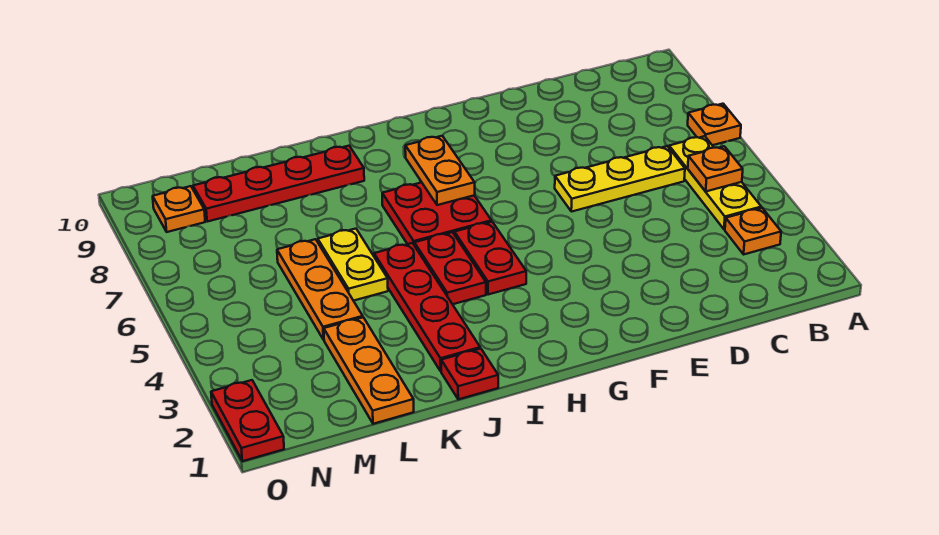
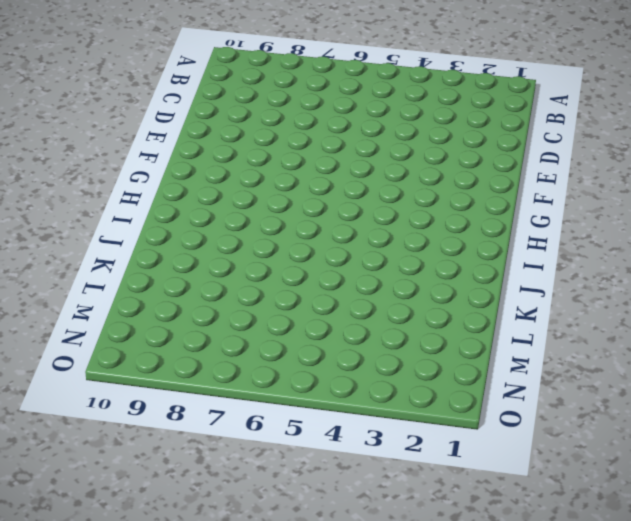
none -> orange 1x1 plate [688,104,741,145]
none -> orange 1x1 plate [725,208,781,254]
none -> yellow 1x3 plate [669,136,761,229]

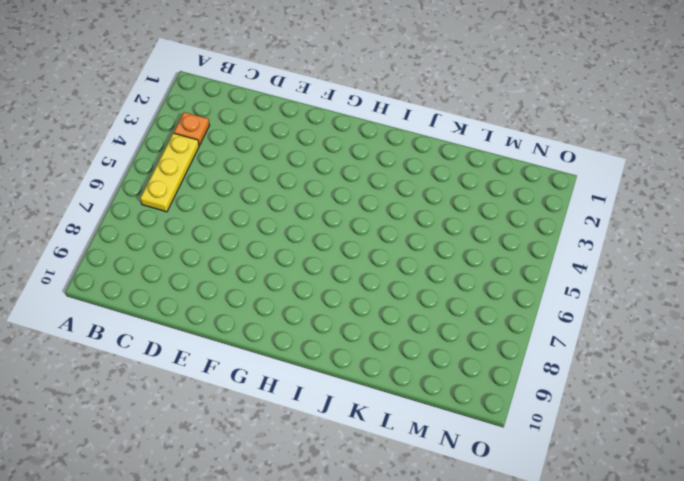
none -> orange 1x1 plate [688,104,741,145]
none -> yellow 1x3 plate [555,146,685,212]
none -> red 1x2 plate [455,222,526,295]

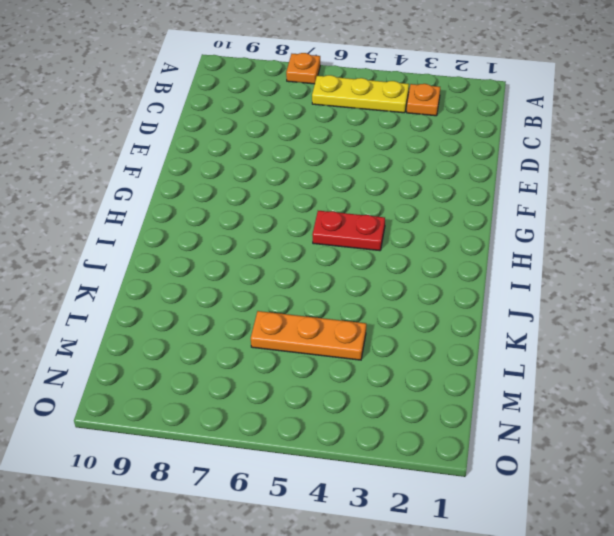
none -> yellow 1x3 plate [555,146,685,212]
none -> red 2x2 plate [382,182,491,246]
none -> red 1x2 plate [414,232,486,304]

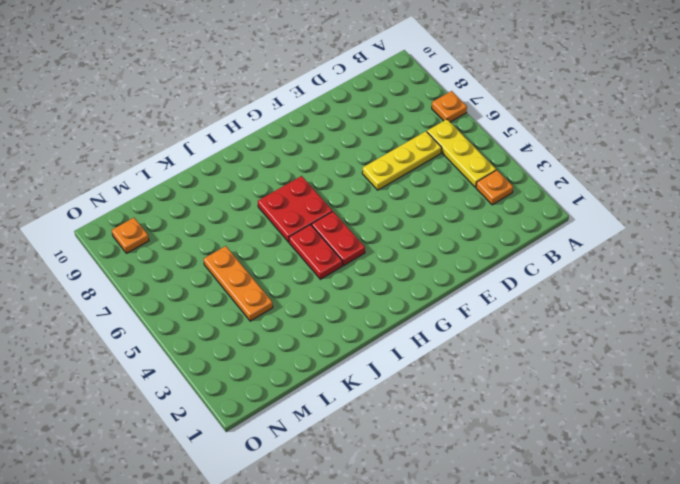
none -> red 1x1 plate [441,349,498,399]
none -> red 1x4 plate [374,243,480,371]
none -> red 1x4 plate [193,146,364,222]

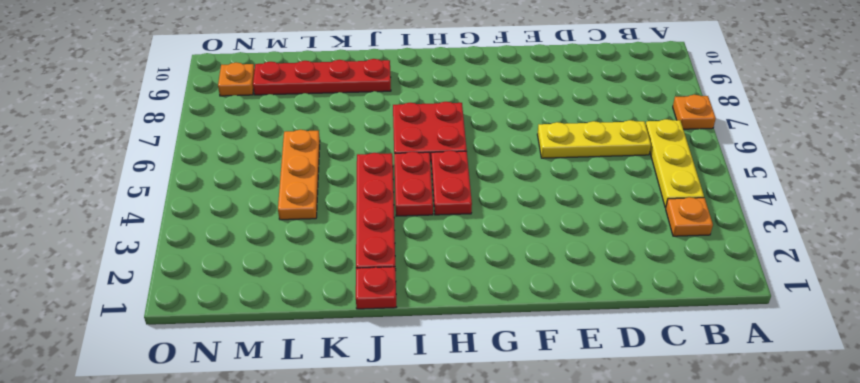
none -> yellow 1x2 plate [318,229,388,301]
none -> orange 1x3 plate [324,317,414,424]
none -> red 1x2 plate [211,380,284,461]

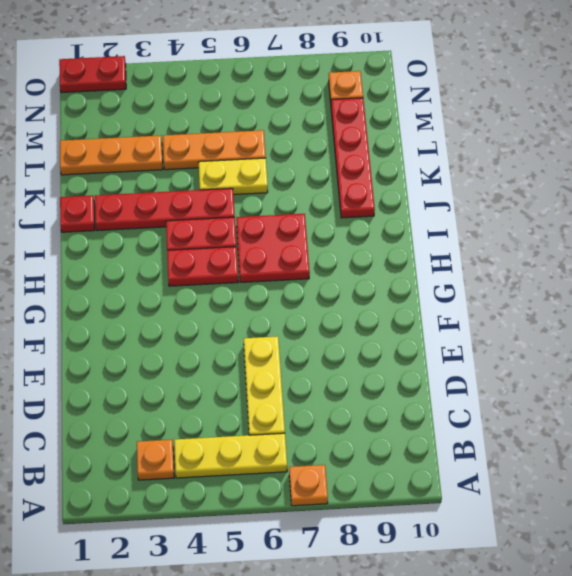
none -> orange 1x1 plate [688,146,743,191]
none -> orange 1x2 plate [405,136,475,205]

